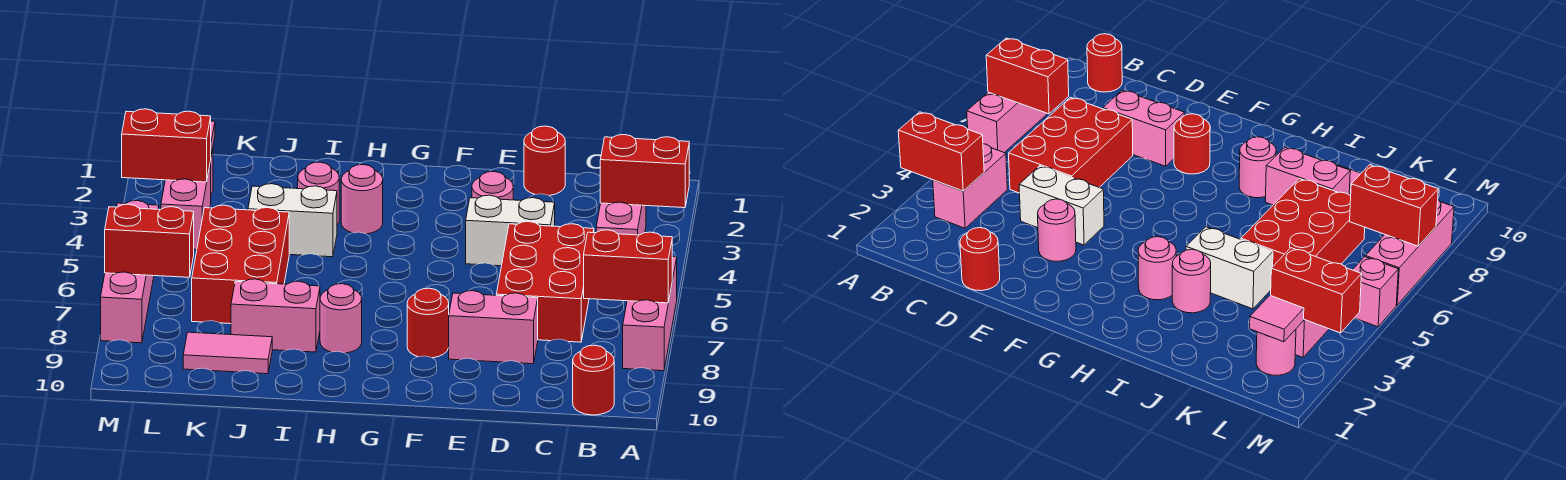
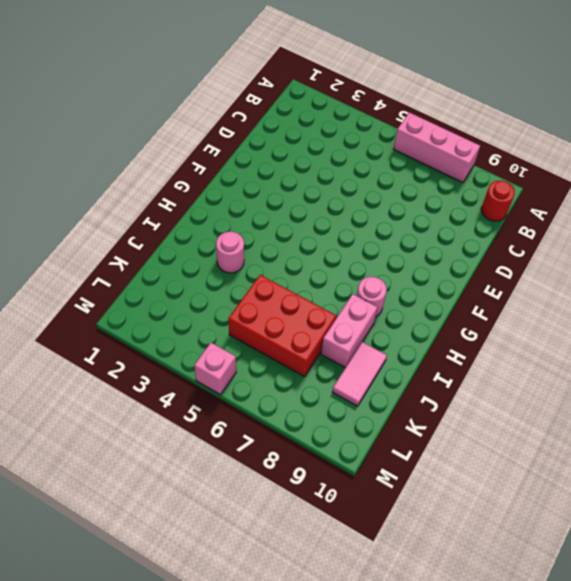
none -> pink 1x2 brick [596,202,646,235]
none -> red 2x3 brick [496,222,594,342]
none -> red 1x1 round brick [524,126,565,196]

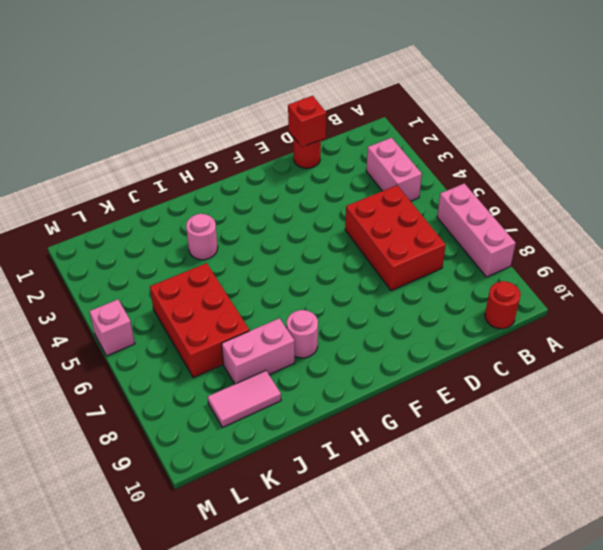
red 1x1 brick [288,96,326,147] -> none
none -> white 1x2 brick [466,195,555,266]
none -> pink 1x2 brick [449,291,538,364]
none -> pink 1x1 round brick [472,171,513,200]

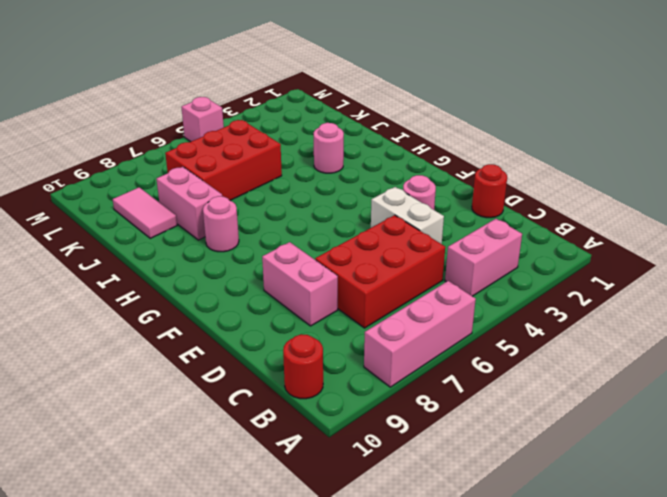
none -> red 1x1 round brick [407,288,449,358]
none -> pink 1x1 round brick [341,165,383,234]
none -> white 1x2 brick [248,184,337,257]

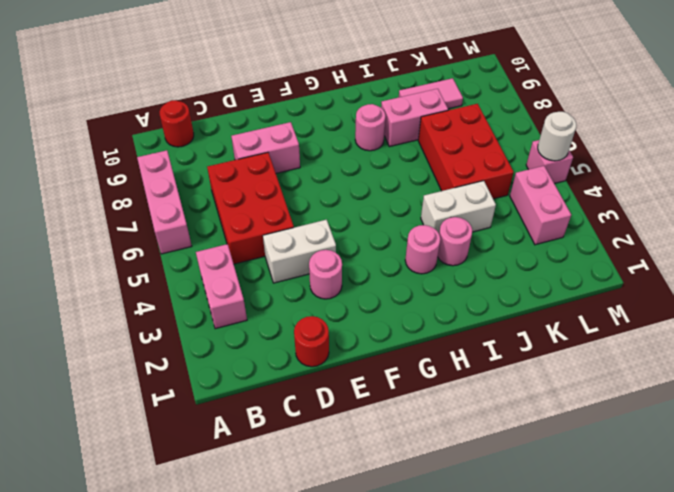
white 1x1 round brick [538,112,576,161] -> none
none -> red 1x1 round brick [407,288,449,358]
none -> pink 1x1 round brick [1256,329,1296,375]
none -> pink 1x3 brick [101,272,154,343]

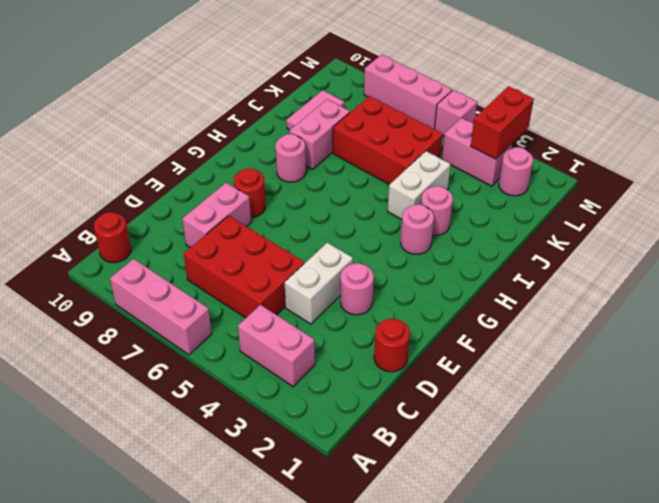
none -> red 1x2 brick [600,135,689,208]
none -> red 1x2 brick [584,230,672,303]
none -> pink 1x1 tile [1250,295,1304,342]

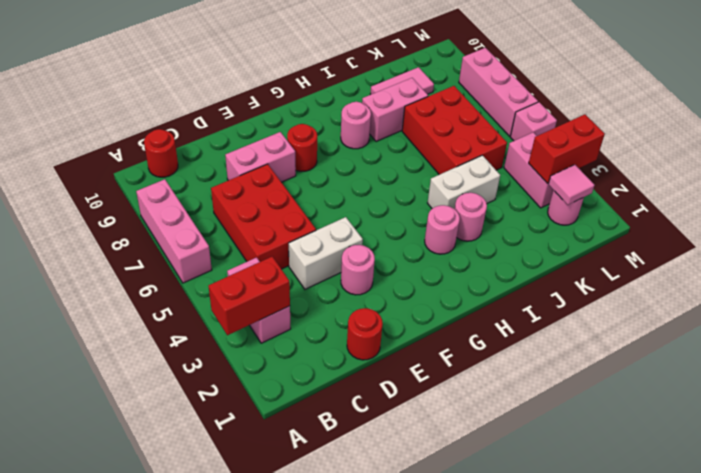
none -> red 1x2 brick [584,230,672,303]
none -> red 1x2 brick [105,204,194,277]

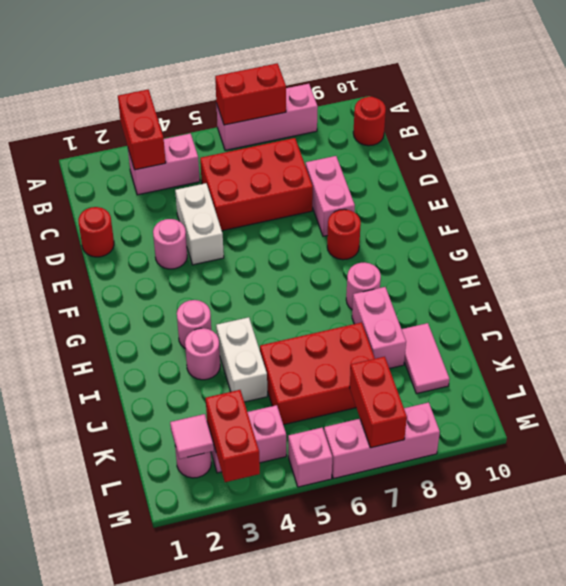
red 1x2 brick [215,63,286,125] -> red 1x2 brick turned to [584,230,672,303]

